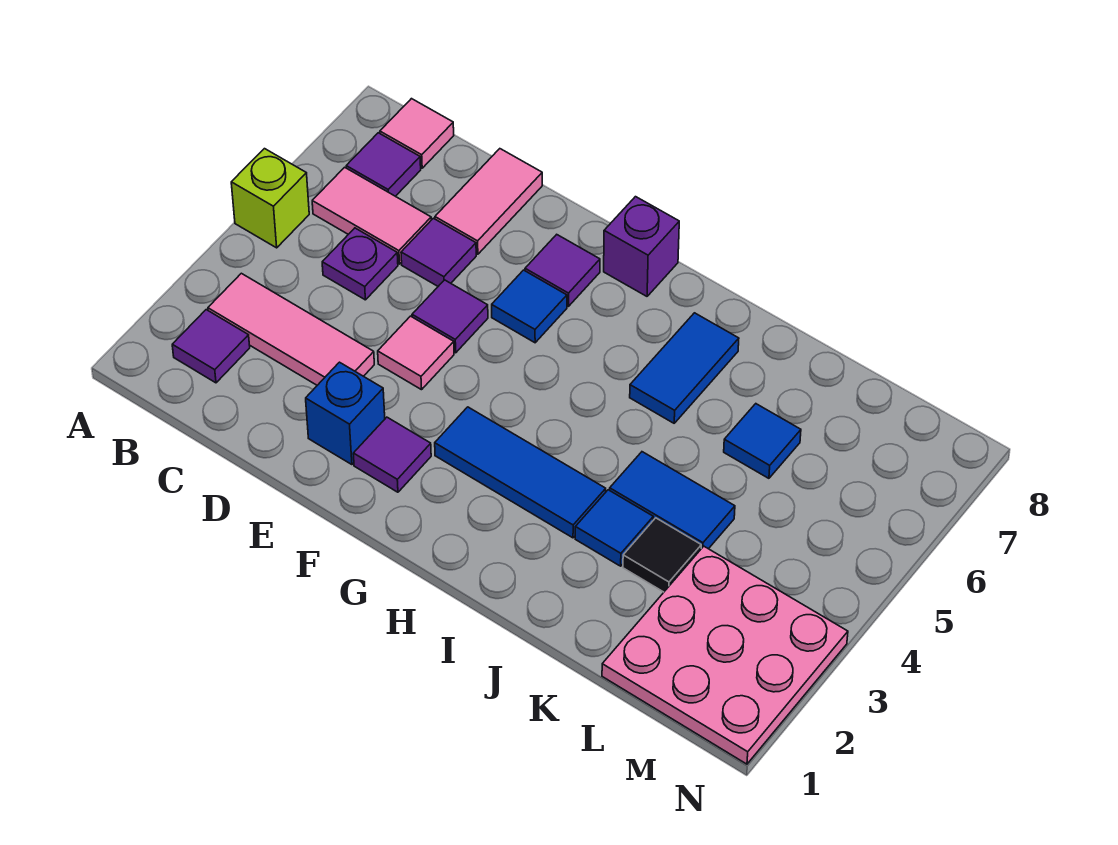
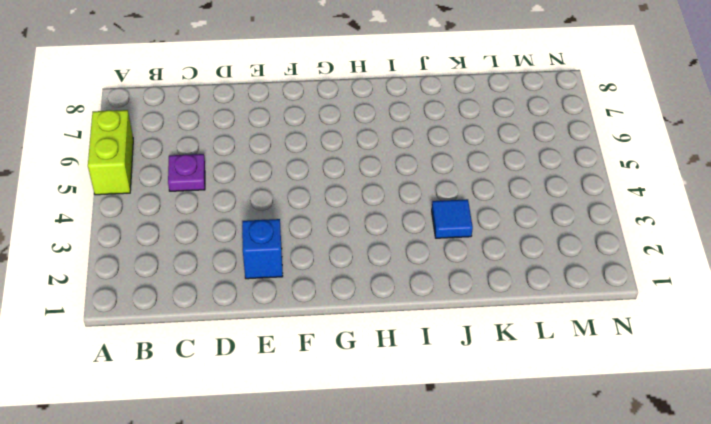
lime 1x2 brick [88,110,133,195] -> lime 1x1 brick [231,149,309,248]
none -> purple 1x1 tile [172,310,250,383]
none -> pink 1x3 tile [208,273,374,385]
none -> pink 1x2 tile [312,167,431,264]

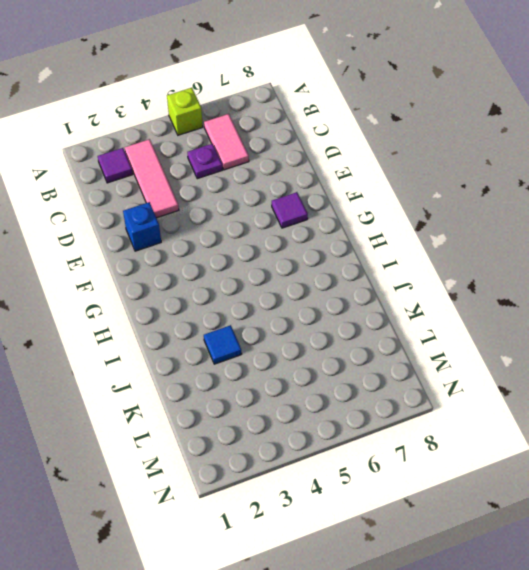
none -> purple 1x1 tile [346,133,421,196]
none -> pink 1x1 tile [380,99,454,168]
none -> purple 1x1 tile [401,218,476,286]

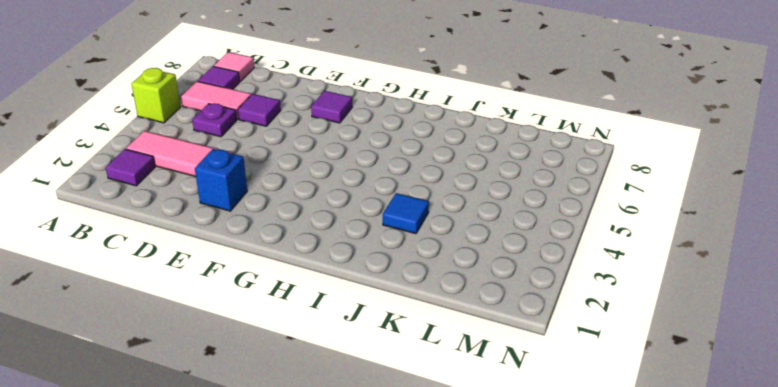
none -> pink 1x2 tile [435,149,542,254]
none -> pink 1x1 tile [378,316,454,390]
none -> purple 1x1 tile [412,280,488,353]

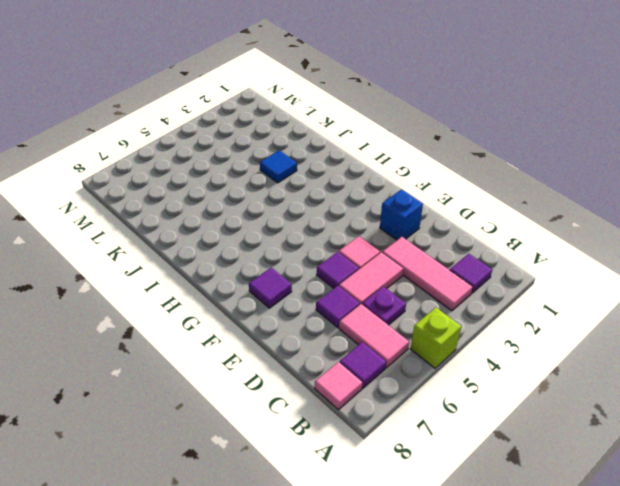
pink 1x2 tile [339,252,403,304] -> pink 1x2 tile moved to [435,149,542,254]
none -> purple 1x1 tile [353,417,431,492]
none -> blue 1x1 tile [492,270,567,343]
none -> blue 1x3 tile [435,407,606,538]

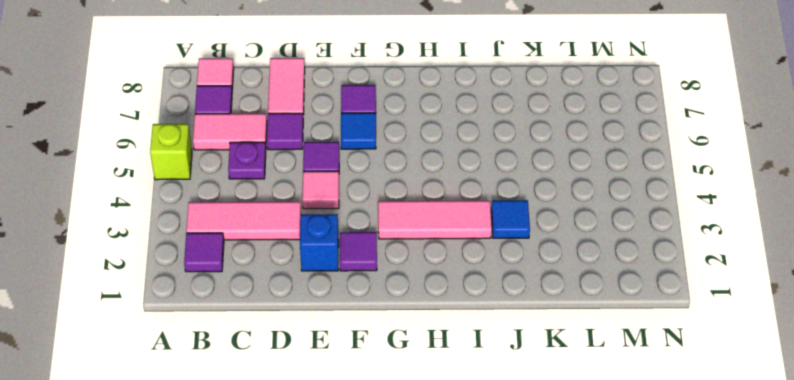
pink 1x3 tile [378,201,492,239] -> blue 1x3 tile [435,407,606,538]
none -> purple 1x1 brick [604,197,679,296]
none -> blue 1x2 tile [630,313,739,423]
none -> blue 1x2 tile [610,452,735,549]

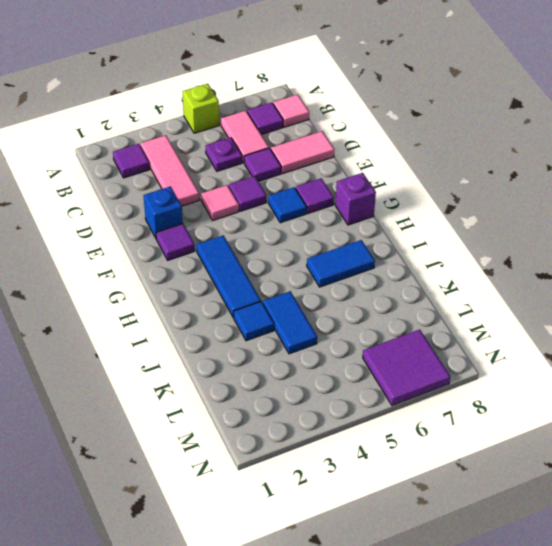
purple 2x2 tile [363,330,450,406] -> none
none -> black 1x1 tile [623,518,701,592]
none -> blue 1x1 tile [724,404,801,478]
none -> pink 3x3 plate [602,546,848,764]

